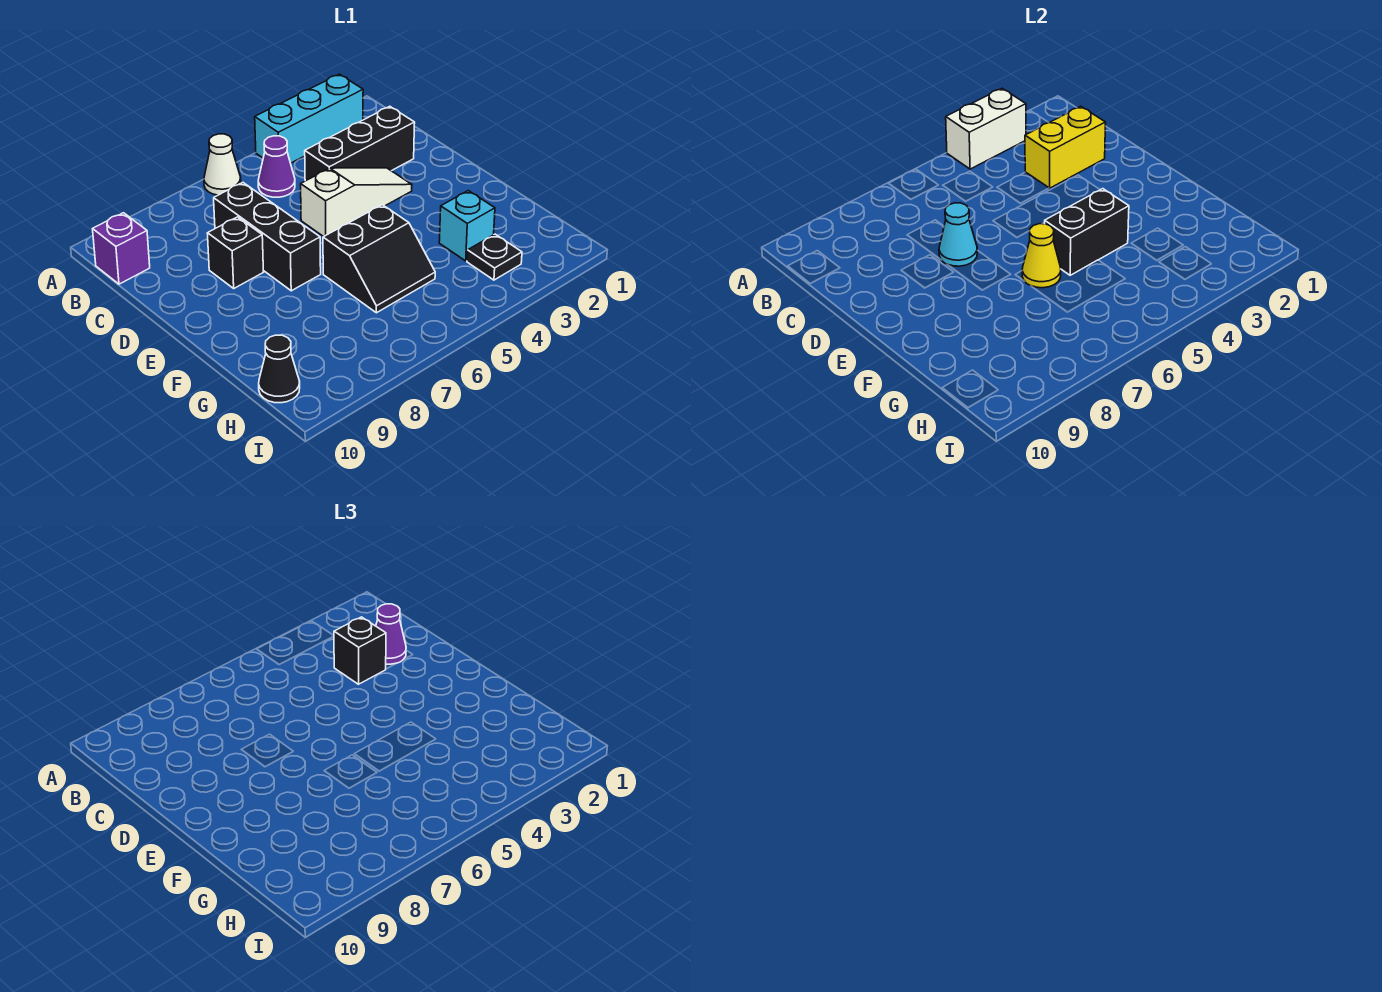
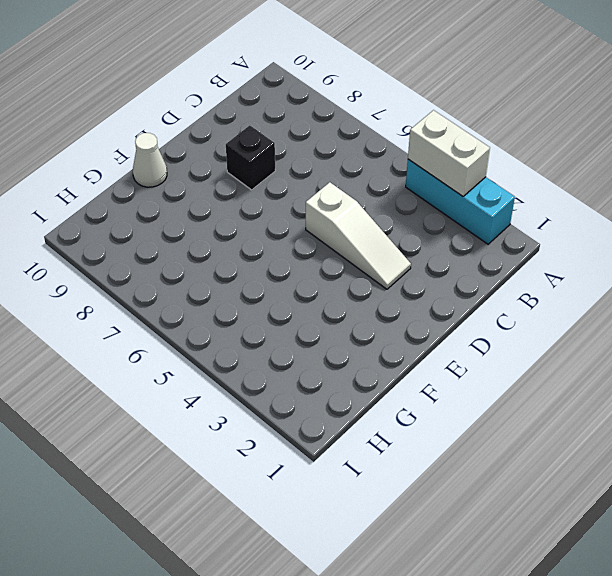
white 1x1 cone [133,133,167,187] -> white 1x1 cone moved to [204,134,241,195]
none -> purple 1x1 cone [258,136,295,197]
none -> purple 1x1 brick [93,213,150,284]
none -> black 1x3 brick [305,106,415,181]

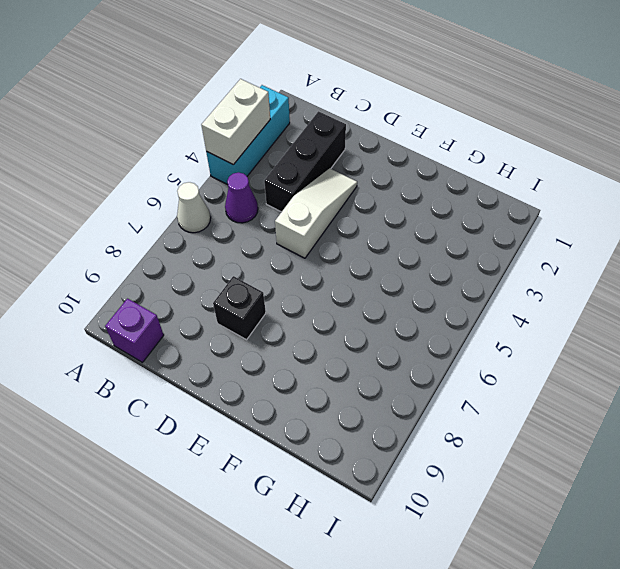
none -> black 1x3 brick [214,183,321,291]
none -> black 2x2 slope [323,205,435,313]
none -> cyan 1x1 brick [439,191,495,261]

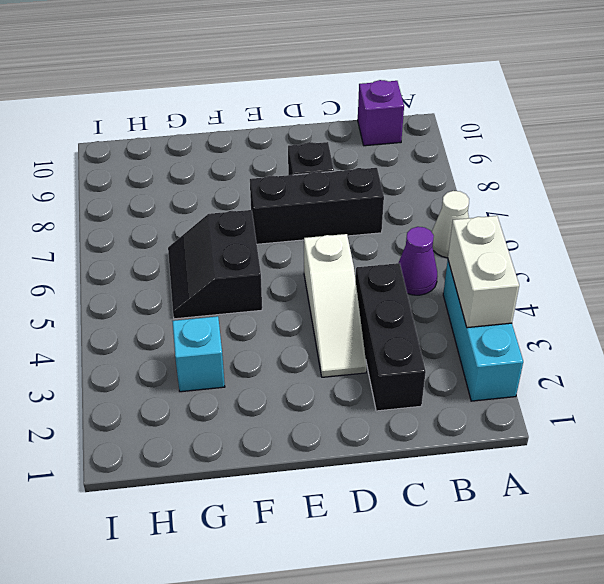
none -> black 1x1 plate [467,234,522,280]
none -> black 1x1 cone [259,335,300,403]
none -> yellow 1x2 brick [1025,106,1106,188]

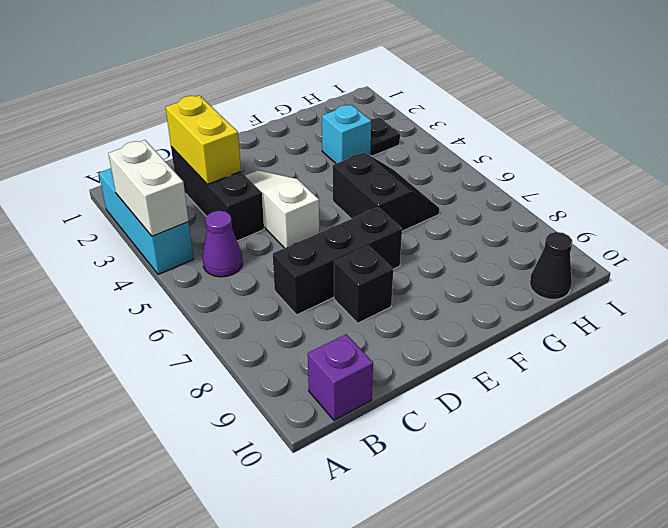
none -> white 1x1 cone [204,134,241,195]
none -> cyan 1x1 cone [939,203,977,266]
none -> black 1x2 brick [1044,189,1129,275]

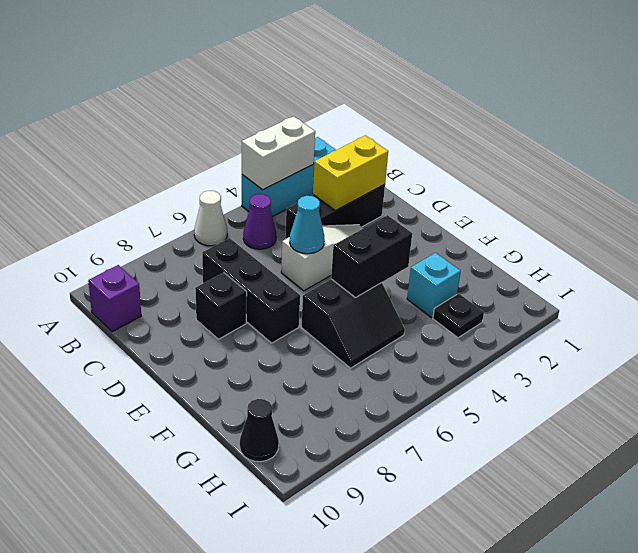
cyan 1x1 cone [290,196,324,254] -> cyan 1x1 cone moved to [939,203,977,266]
none -> yellow 1x1 cone [1022,224,1061,288]
none -> purple 1x1 cone [376,604,406,664]
none -> black 1x1 brick [334,617,386,684]

